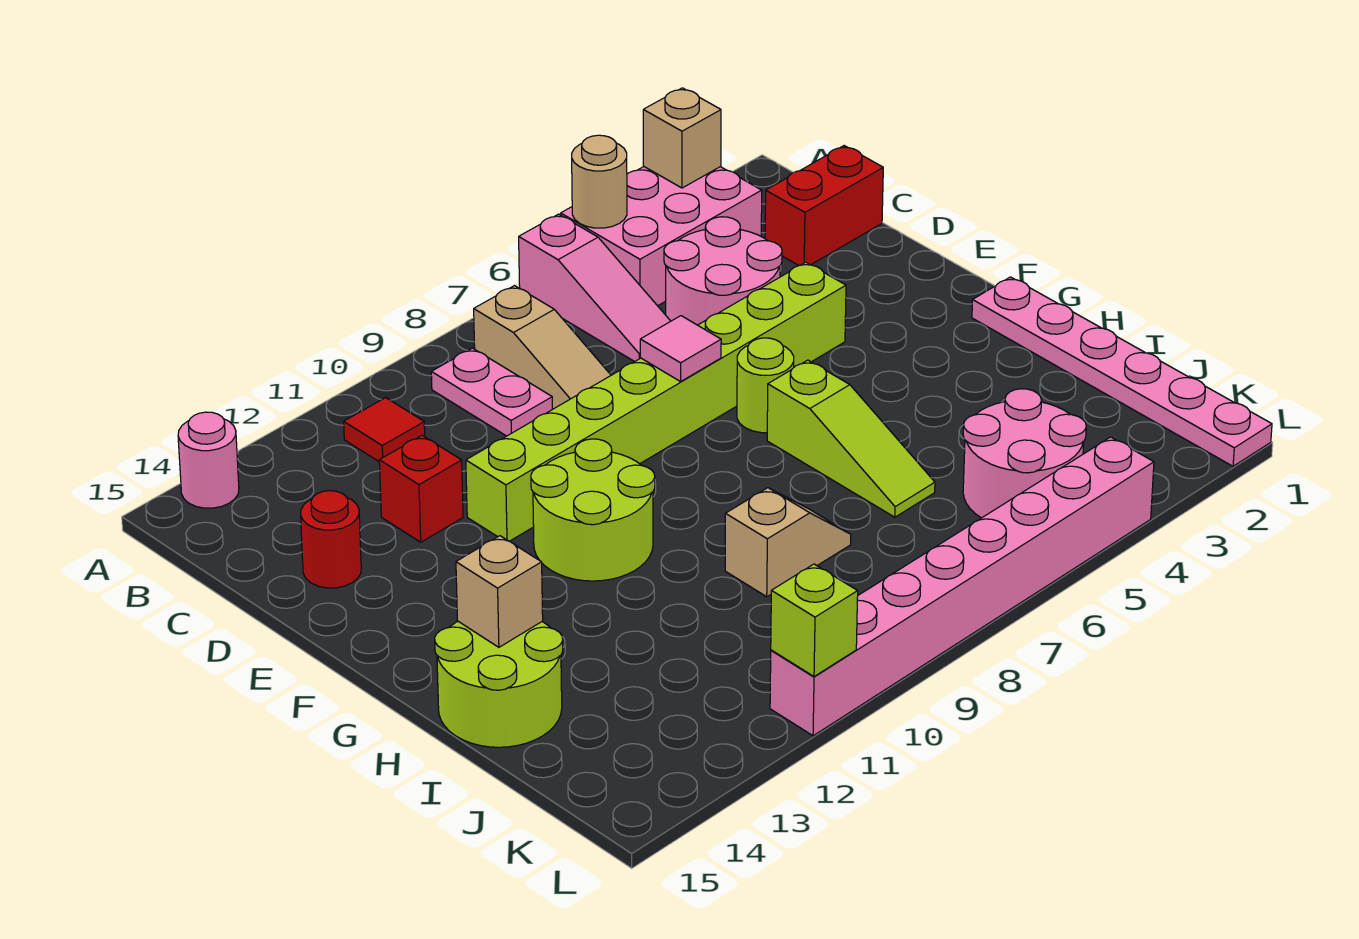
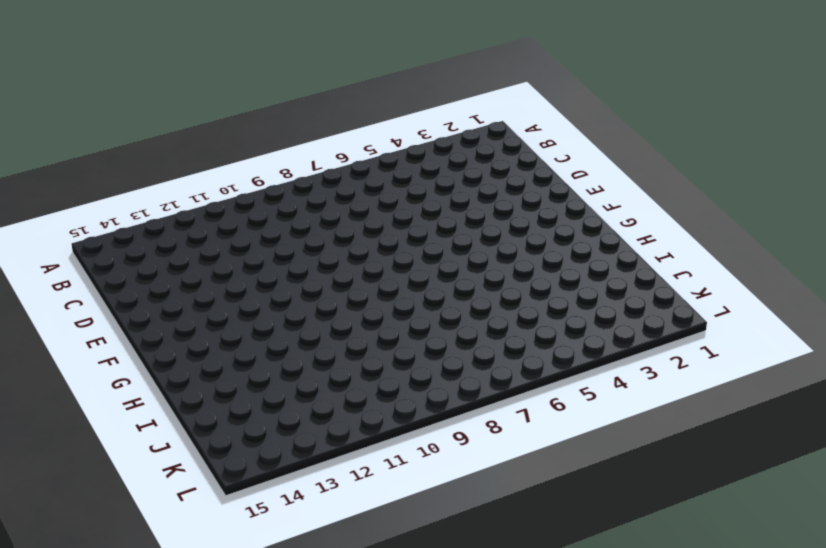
none -> pink 2x3 brick [561,167,762,306]
none -> pink 1x3 slope [519,214,671,362]
none -> pink 1x1 round brick [178,412,239,508]

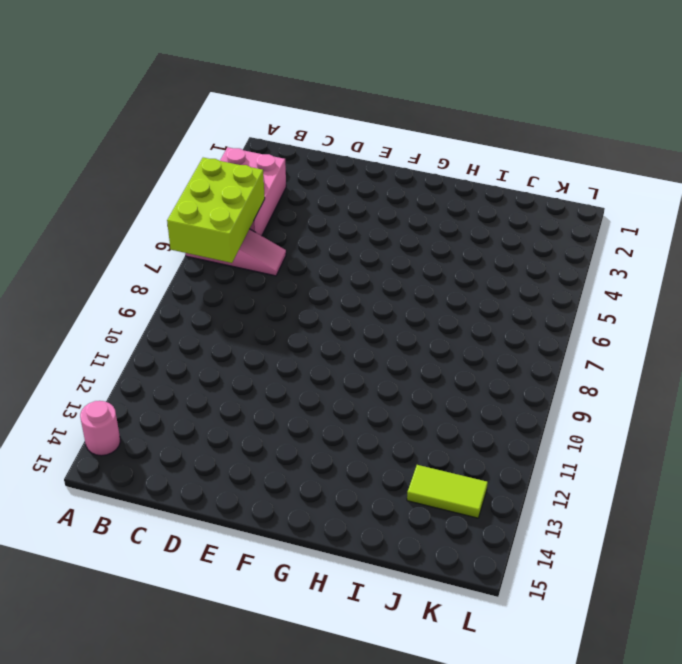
lime 2x3 brick [167,158,265,263] -> tan 1x1 round brick [572,135,627,228]
lime 1x2 tile [407,465,488,518] -> none
none -> tan 1x3 slope [474,286,611,409]
none -> pink 1x2 plate [431,348,552,436]
none -> red 1x1 tile [344,398,425,461]

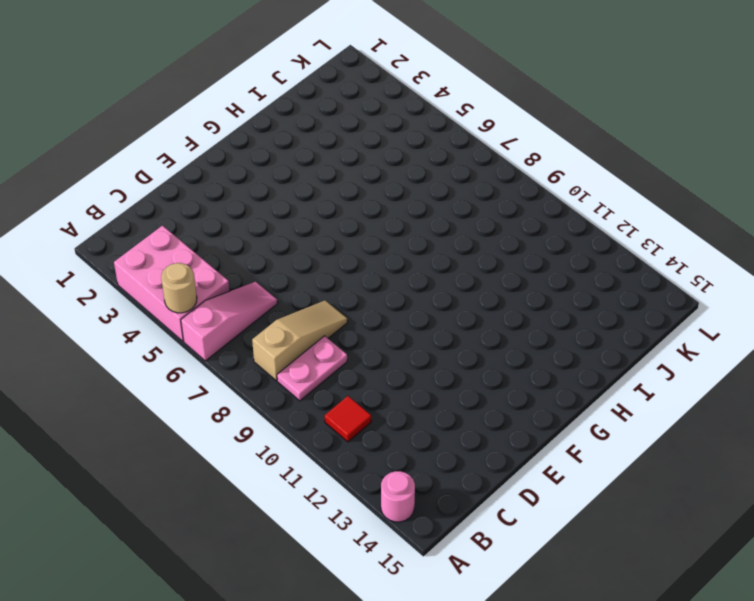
none -> red 1x2 brick [765,146,883,266]
none -> pink 2x2 round brick [664,217,782,325]
none -> red 1x1 brick [379,435,463,542]

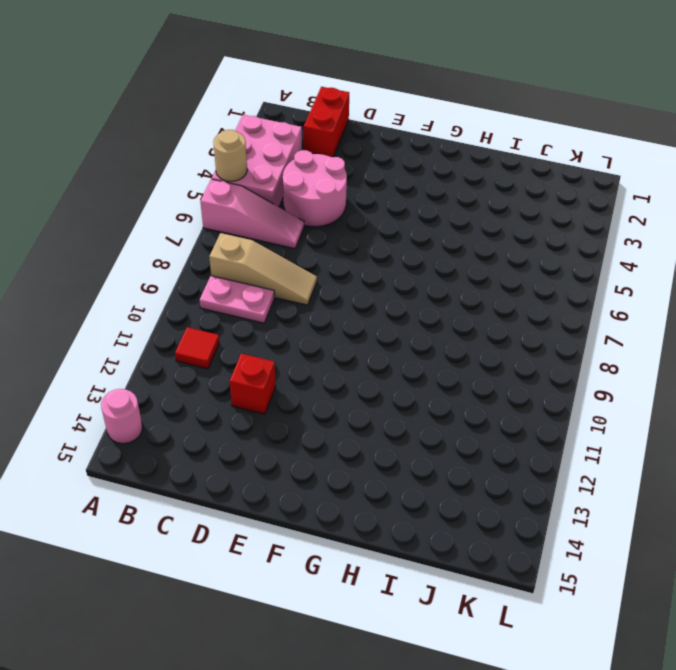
none -> red 1x1 round brick [301,491,361,588]
none -> lime 1x8 brick [466,262,846,541]
none -> lime 1x1 round brick [737,338,794,433]

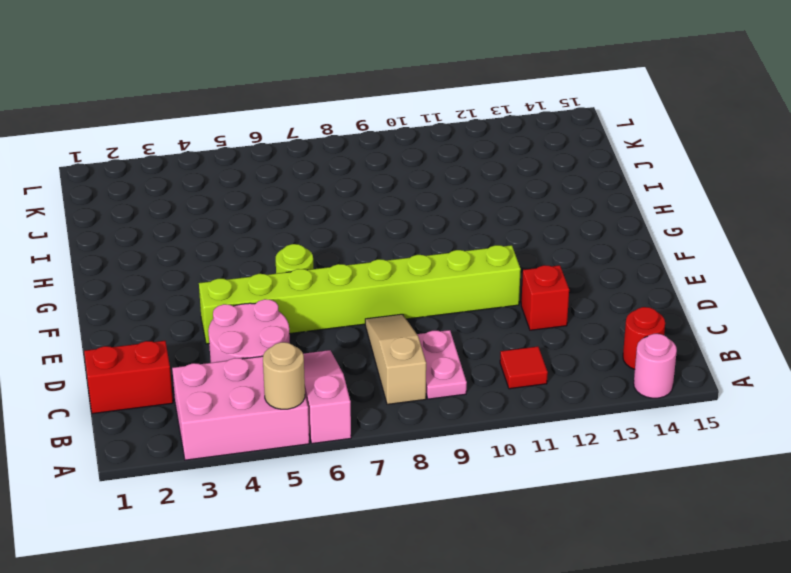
red 1x1 round brick [623,307,665,369] -> red 1x1 round brick moved to [301,491,361,588]
none -> lime 2x2 round brick [531,439,655,581]
none -> pink 1x6 plate [972,277,1272,466]
none -> lime 1x3 slope [767,360,935,517]

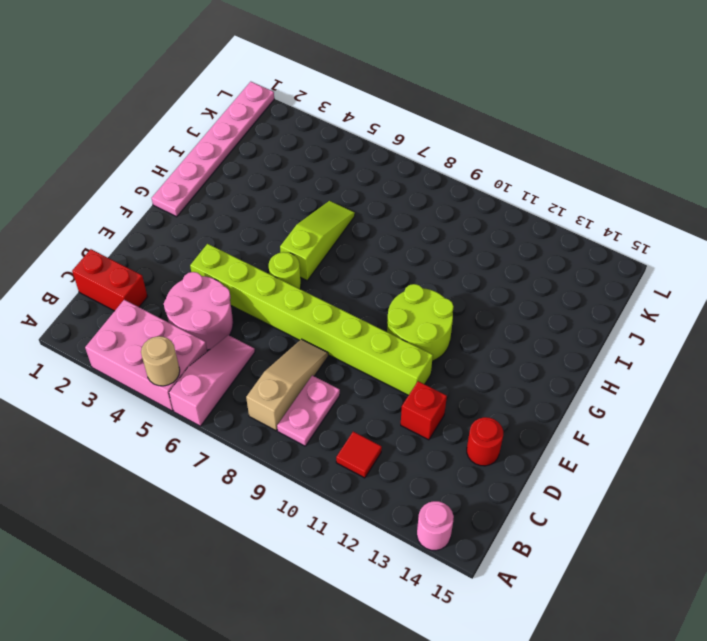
none -> lime 2x2 round brick [435,622,563,747]
none -> tan 1x2 slope [725,488,851,597]
none -> pink 2x2 round brick [963,389,1086,518]

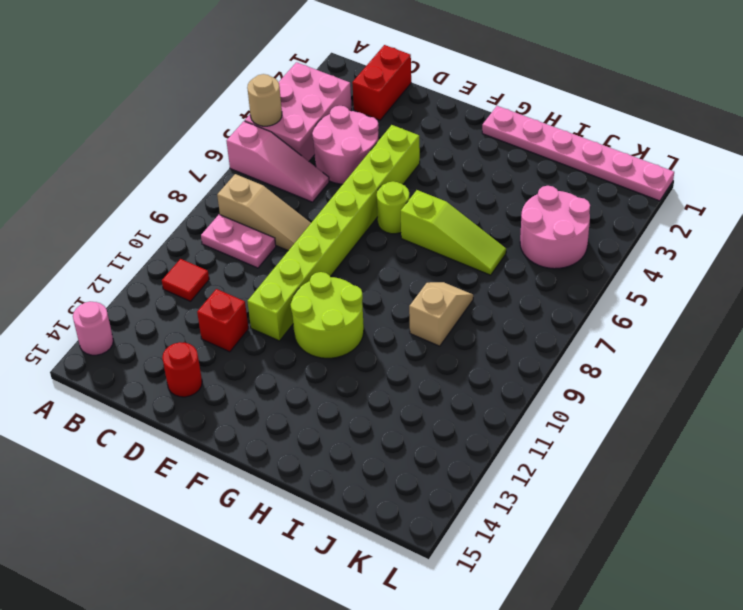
none -> lime 2x2 round brick [435,622,563,747]
none -> pink 1x8 brick [770,437,1154,736]
none -> tan 1x1 brick [643,88,721,188]

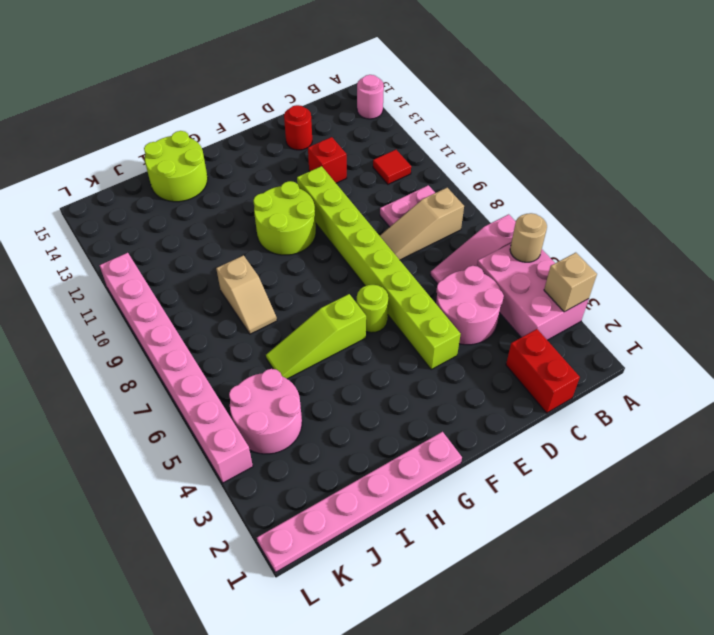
none -> pink 1x1 tile [640,316,721,382]
none -> tan 1x1 brick [456,536,543,647]
none -> lime 1x1 brick [771,564,858,677]

